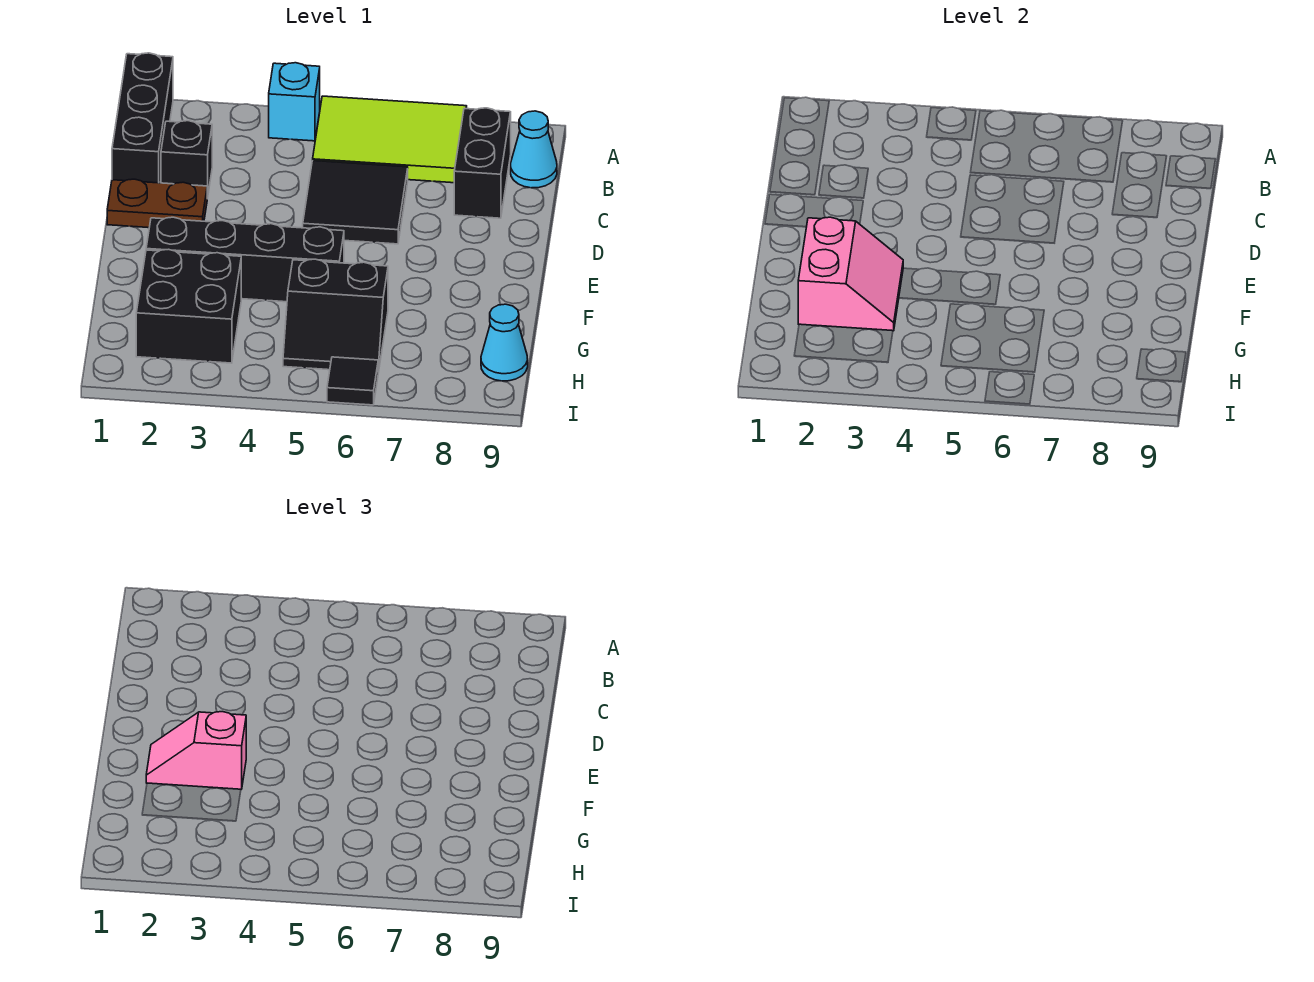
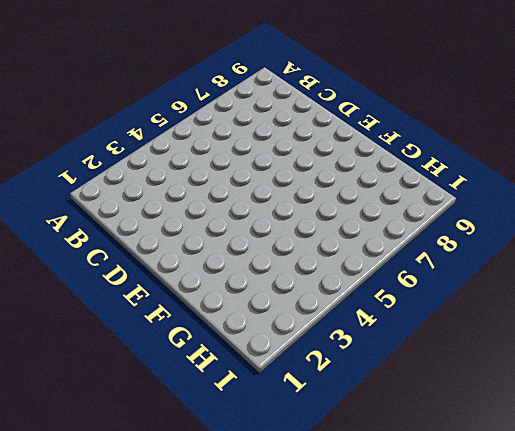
none -> black 1x3 brick [112,53,173,183]
none -> cyan 1x1 brick [269,63,320,141]
none -> lime 2x3 tile [313,96,467,183]

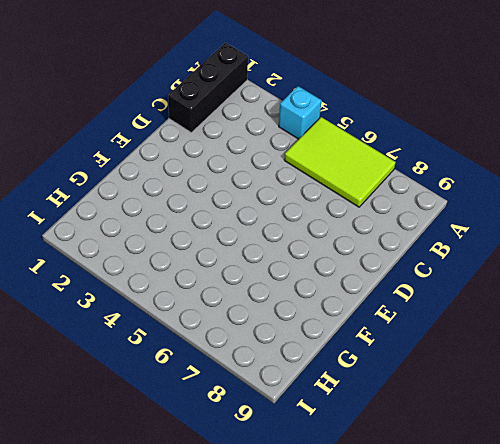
none -> black 1x2 brick [454,108,511,218]
none -> cyan 1x1 cone [511,111,557,188]
none -> black 1x1 brick [161,121,212,199]

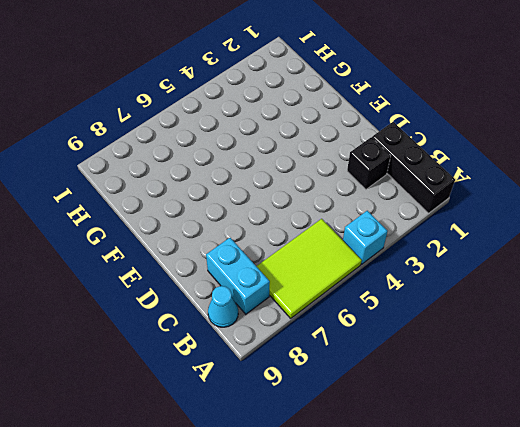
cyan 1x2 brick [206,238,270,314] -> black 1x2 brick [454,108,511,218]
none -> black 2x2 tile [303,161,408,244]
none -> brown 1x2 plate [107,179,207,228]
none -> black 1x4 brick [146,217,344,302]

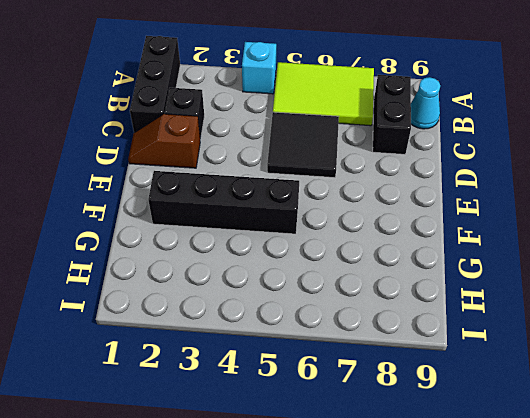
brown 1x2 slope [128,114,200,168] -> brown 1x2 plate [107,179,207,228]
none -> black 2x2 brick [136,249,241,363]
none -> black 2x2 slope [283,259,388,373]
none -> cyan 1x1 cone [481,304,528,381]

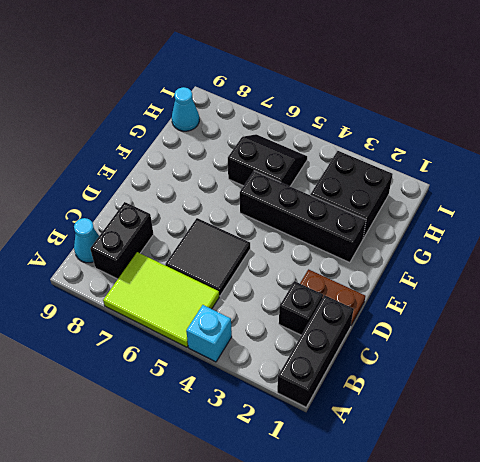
none -> black 1x1 tile [327,357,378,405]
none -> pink 2x2 slope [798,217,903,331]
none -> pink 1x2 slope [146,712,246,789]

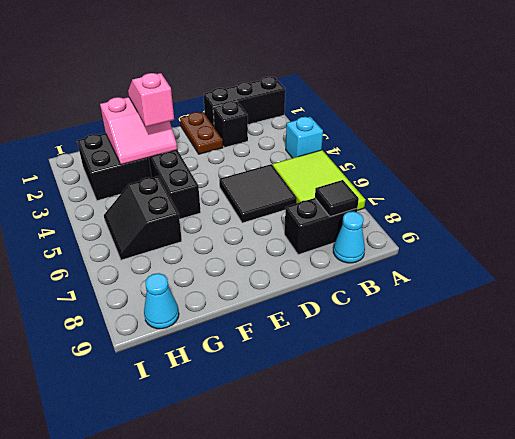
black 1x1 tile [315,180,359,217] -> black 1x1 tile moved to [327,357,378,405]

